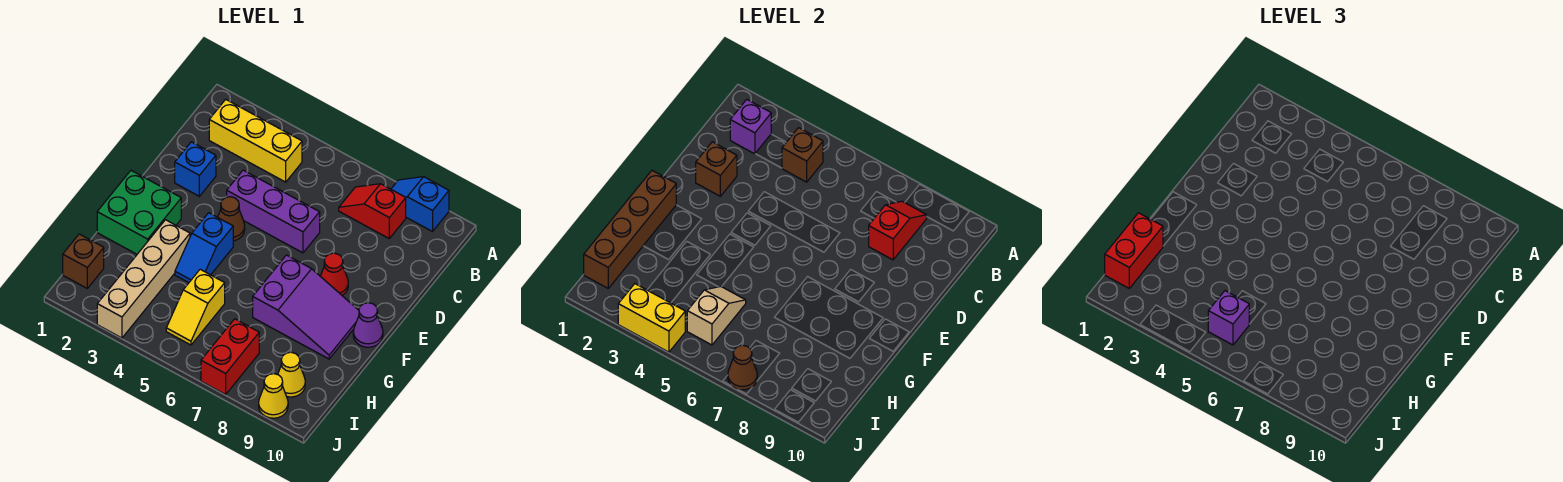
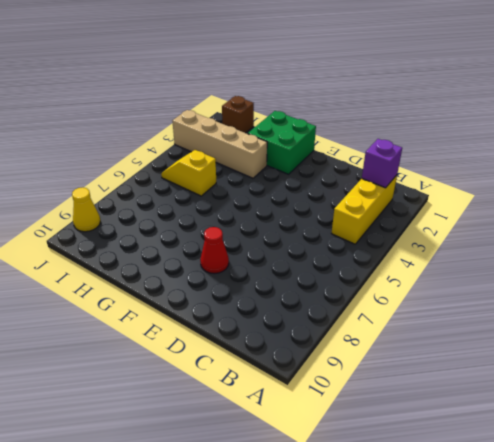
none -> blue 1x2 slope [391,177,449,232]
none -> red 1x2 slope [339,184,406,238]
none -> blue 1x1 brick [175,142,216,196]

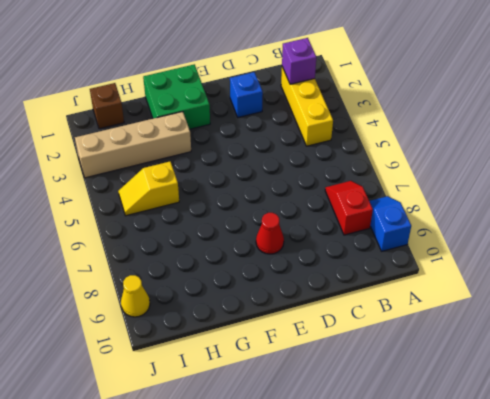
none -> purple 1x3 brick [227,170,320,253]
none -> brown 1x1 cone [218,197,245,241]
none -> blue 1x2 slope [175,213,233,283]

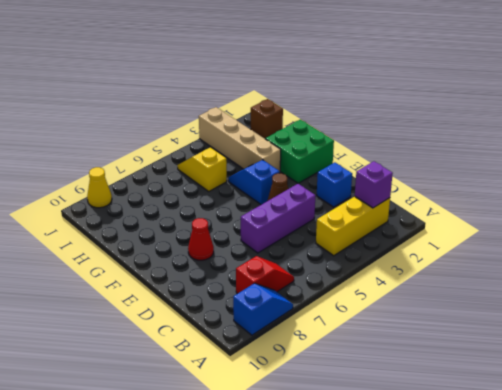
none -> purple 2x3 slope [253,255,359,359]
none -> purple 1x1 cone [353,303,383,347]
none -> red 1x2 brick [201,319,259,394]

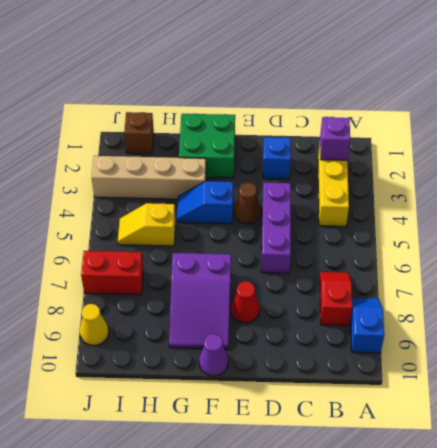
none -> yellow 1x1 cone [278,352,305,397]
none -> brown 1x1 brick [782,128,823,182]
none -> red 1x2 slope [869,201,927,260]

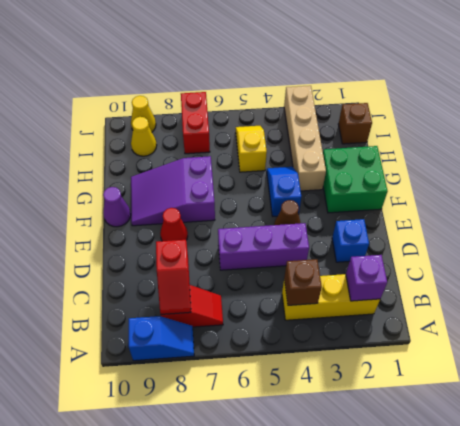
none -> brown 1x1 brick [696,142,737,196]
none -> brown 1x4 brick [584,171,676,288]
none -> tan 1x2 slope [687,287,746,345]

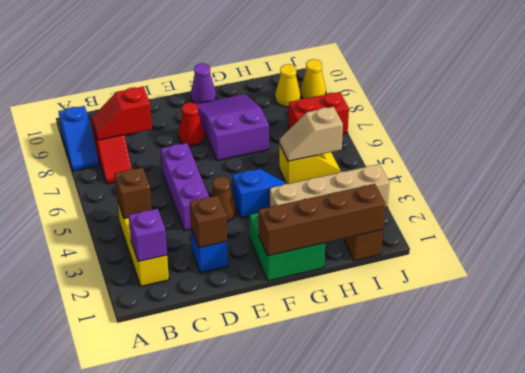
none -> yellow 1x2 brick [618,284,685,352]
none -> brown 1x1 cone [728,345,757,390]
none -> red 1x2 brick [1105,213,1163,288]

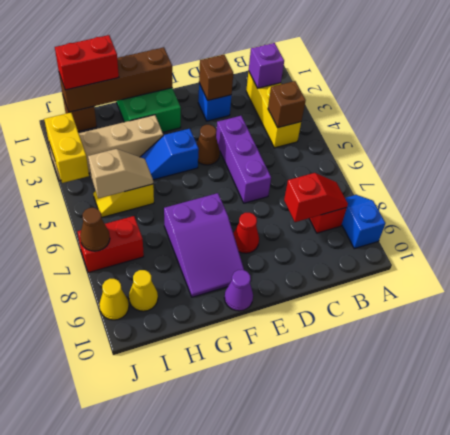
none -> purple 1x1 brick [1208,291,1249,345]

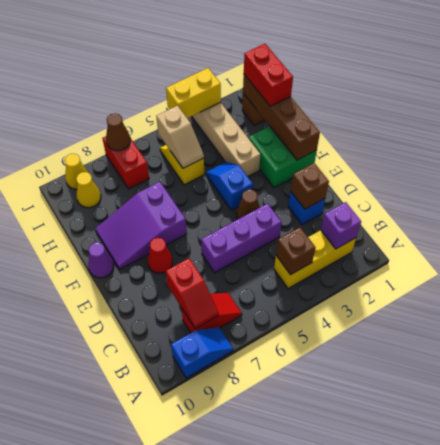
none -> purple 1x1 brick [1208,291,1249,345]

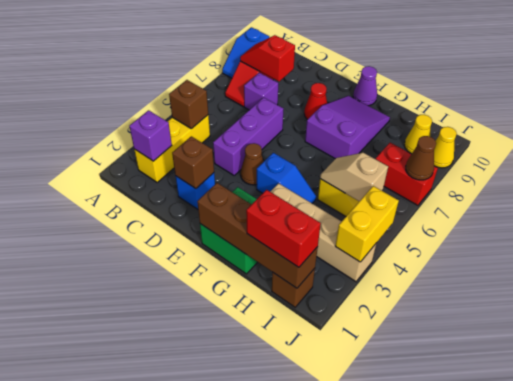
purple 1x1 brick [244,73,278,110] -> purple 1x1 brick moved to [1208,291,1249,345]

